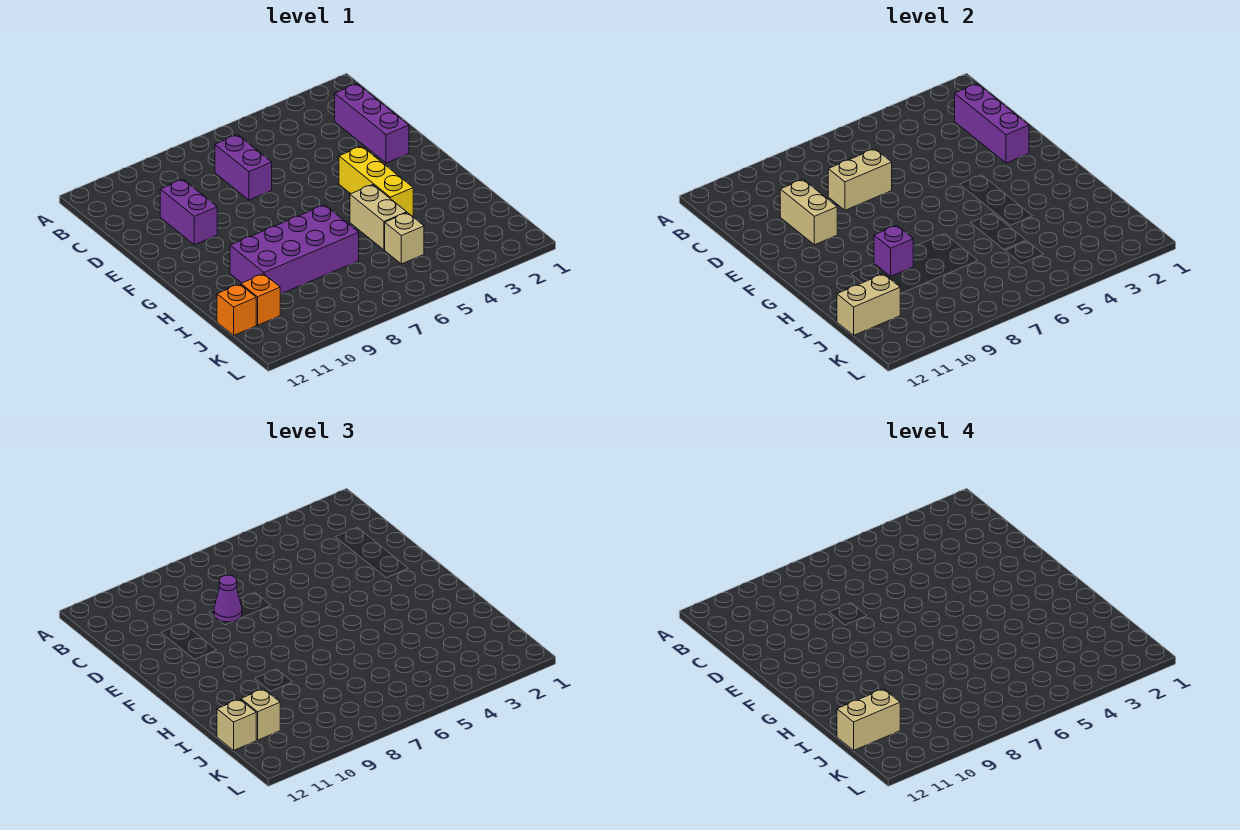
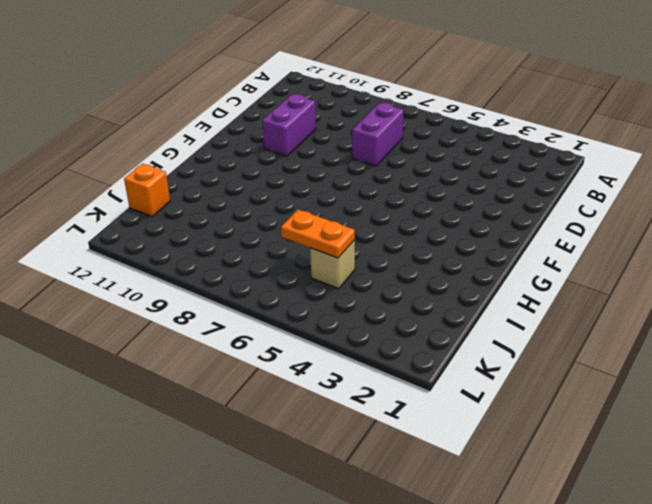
orange 1x2 plate [281,210,355,258] -> none
none -> purple 1x3 brick [335,84,409,163]
none -> yellow 1x3 brick [339,146,413,216]
none -> tan 1x2 brick [350,185,407,250]

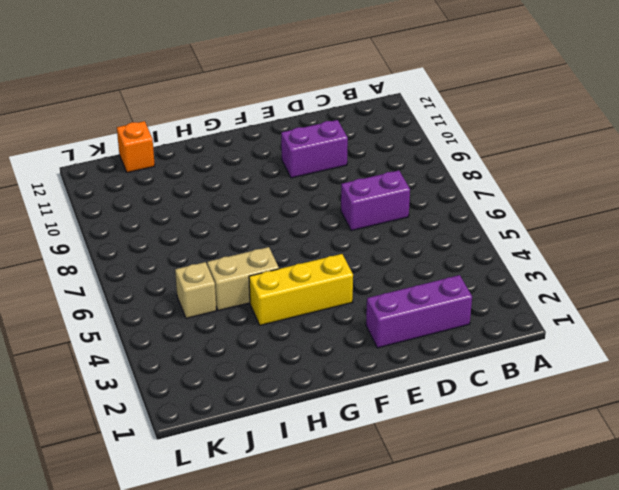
none -> purple 2x4 brick [230,205,359,294]
none -> orange 1x1 brick [241,274,280,325]
none -> purple 1x3 brick [955,84,1029,163]

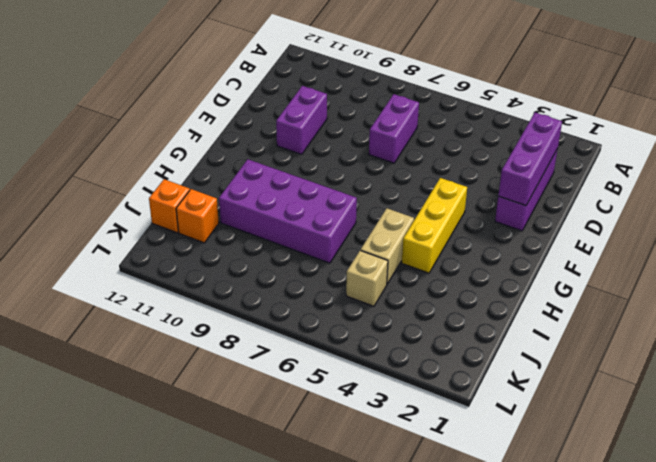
none -> tan 1x2 brick [828,149,892,210]
none -> tan 1x2 brick [780,180,837,245]
none -> purple 1x1 brick [874,225,913,276]

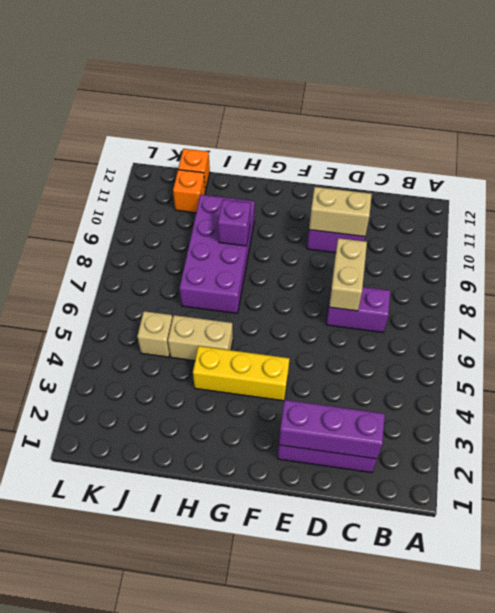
none -> tan 1x2 brick [837,274,900,335]
none -> purple 1x1 cone [214,575,242,622]
none -> tan 1x1 brick [241,689,280,740]

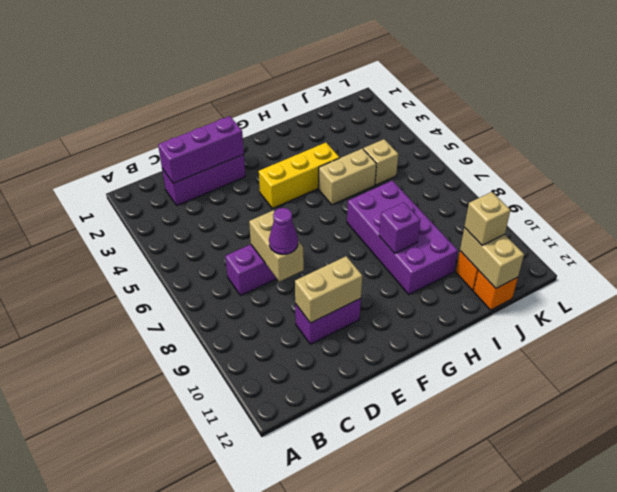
none -> tan 1x1 brick [217,699,256,750]
none -> tan 1x2 brick [837,689,900,750]

